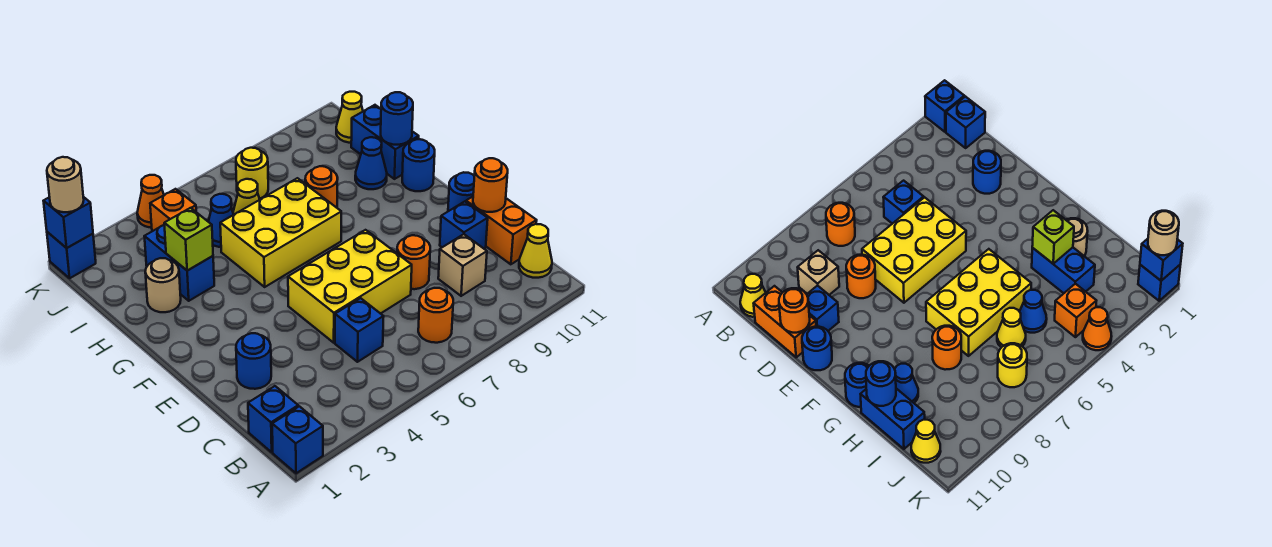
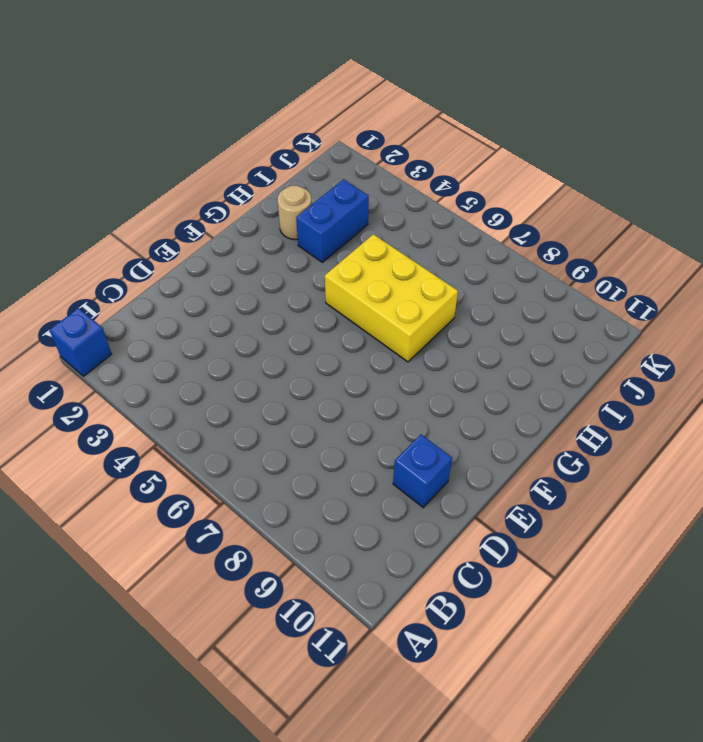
none -> blue 1x1 brick [248,386,298,452]
none -> orange 1x1 round brick [418,288,453,343]
none -> yellow 1x1 cone [519,224,552,278]
none -> blue 1x1 brick [335,298,384,362]

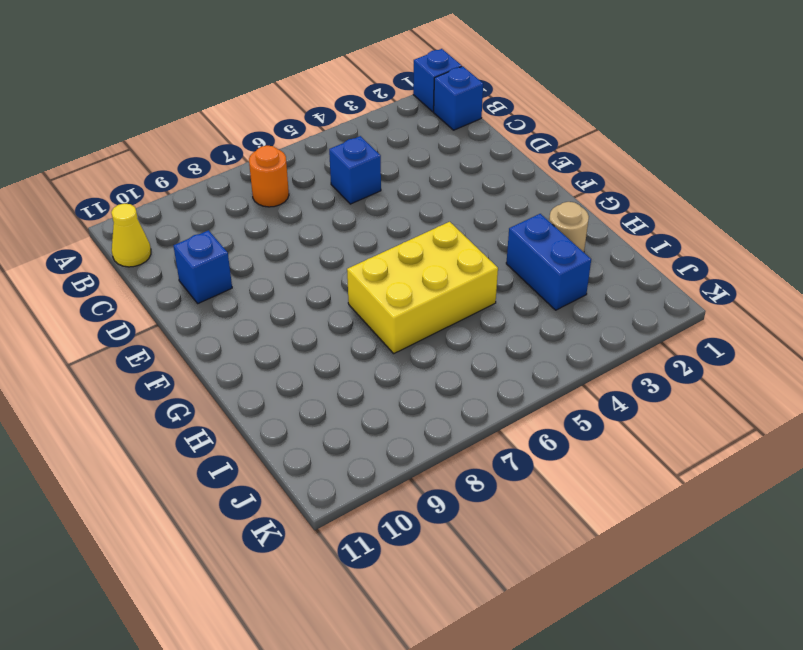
none -> tan 1x1 brick [438,234,487,296]
none -> orange 1x2 brick [466,197,537,264]
none -> blue 1x1 round brick [236,333,271,389]
none -> yellow 2x3 brick [288,230,412,343]

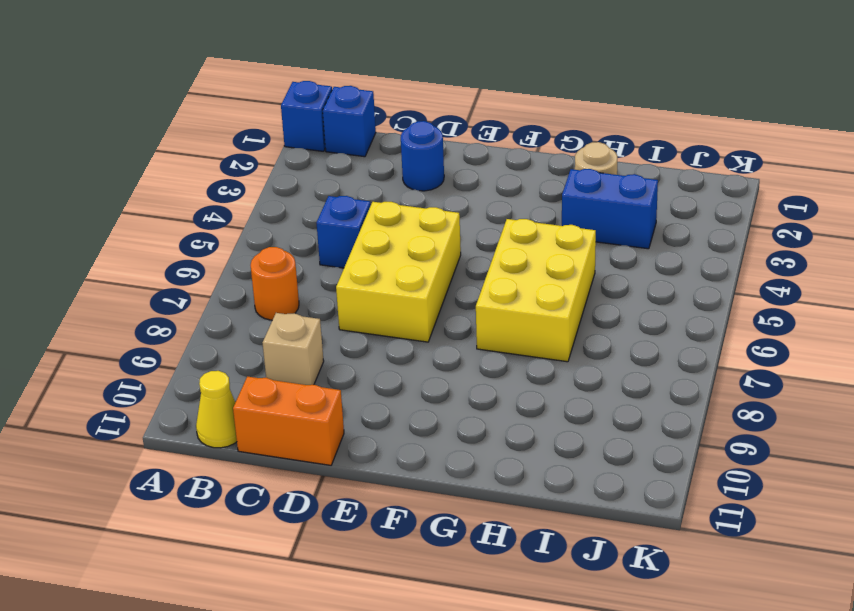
none -> orange 1x1 round brick [397,235,430,289]
none -> blue 1x1 brick [440,202,488,249]
none -> blue 1x1 round brick [448,172,474,211]
none -> blue 1x1 round brick [402,139,435,191]

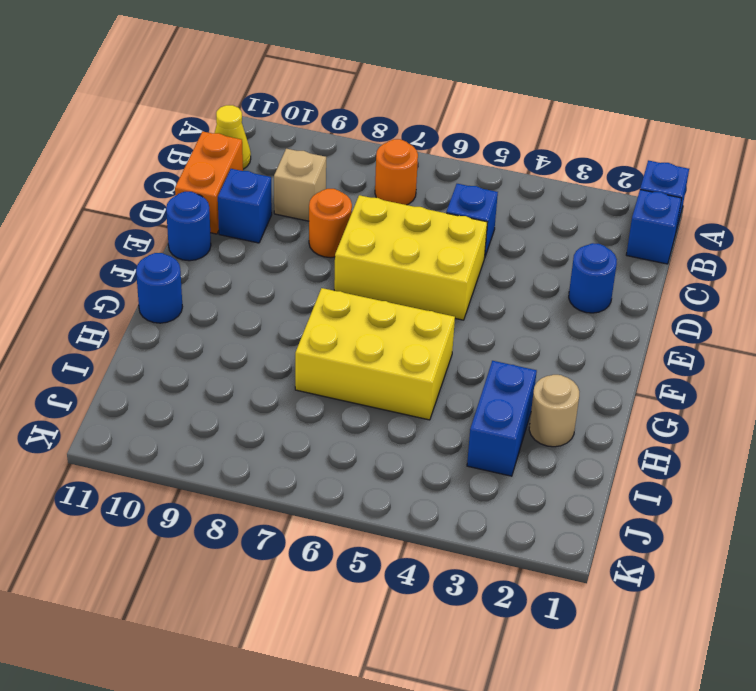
none -> orange 1x1 round brick [305,166,338,208]
none -> blue 1x1 cone [355,137,387,189]
none -> blue 1x2 brick [351,105,419,179]
none -> blue 1x1 cone [208,194,234,247]

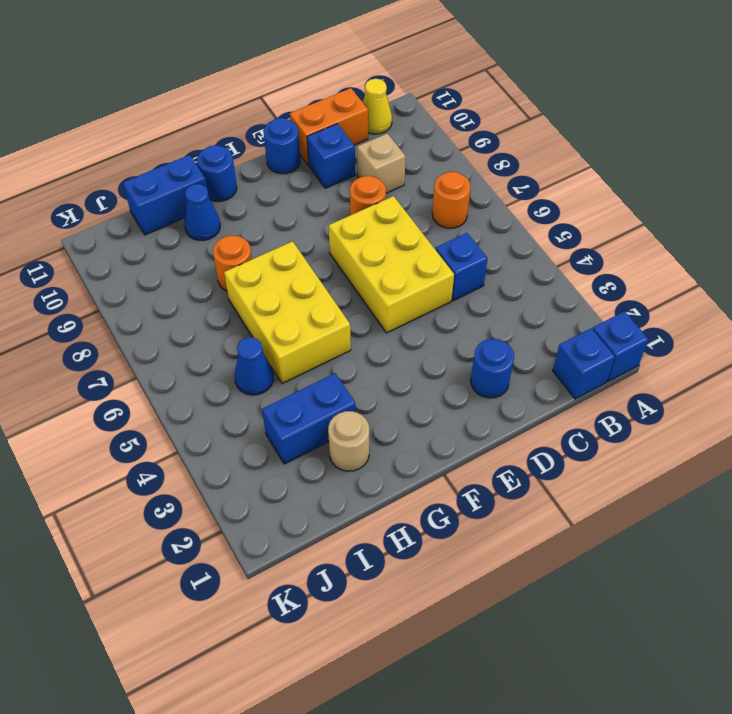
none -> yellow 1x1 cone [233,179,260,214]
none -> orange 1x1 brick [150,189,196,231]
none -> yellow 1x1 round brick [236,148,268,199]
none -> yellow 1x1 cone [336,92,363,143]

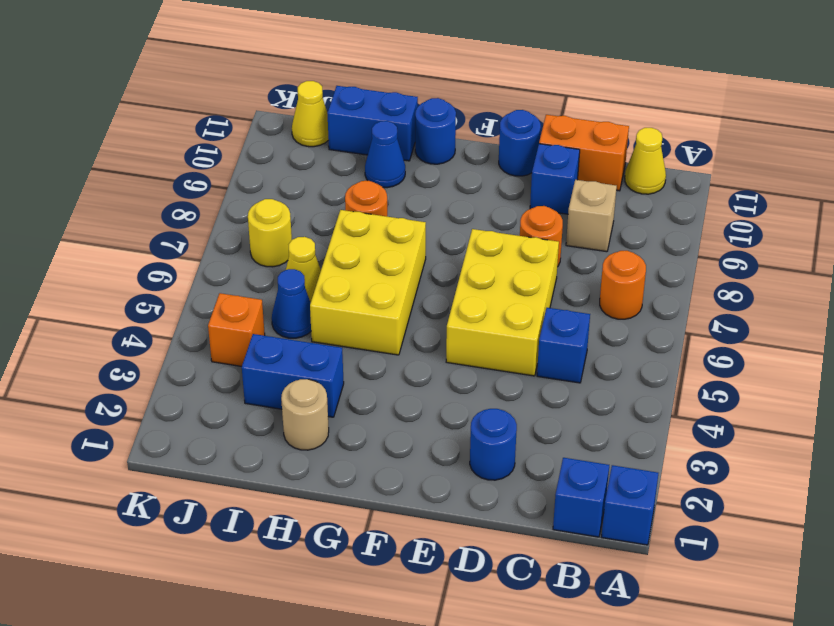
none -> blue 1x1 brick [47,232,96,278]
none -> orange 1x1 cone [137,175,164,228]
none -> orange 1x1 round brick [473,158,508,212]
none -> lime 1x1 brick [164,208,213,271]

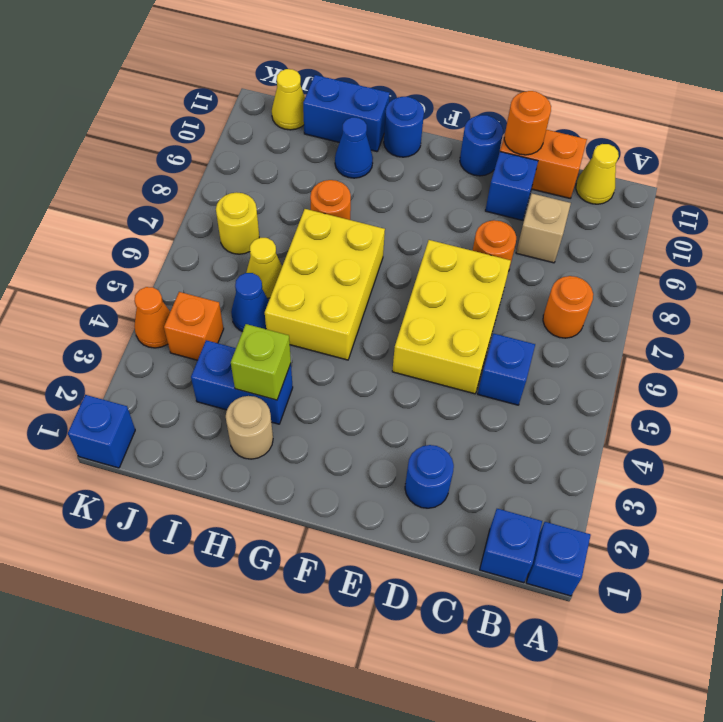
none -> blue 1x1 round brick [381,92,413,145]
none -> blue 1x1 brick [44,197,93,248]
none -> tan 1x1 round brick [47,157,84,212]

